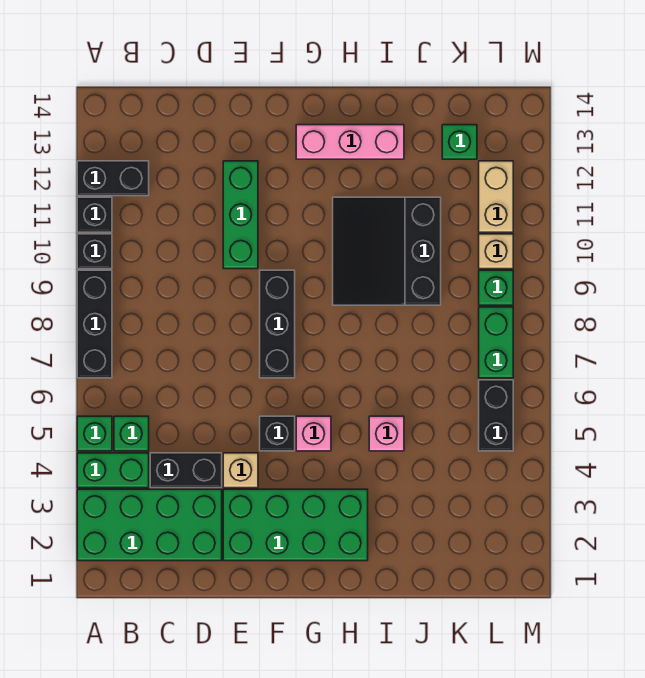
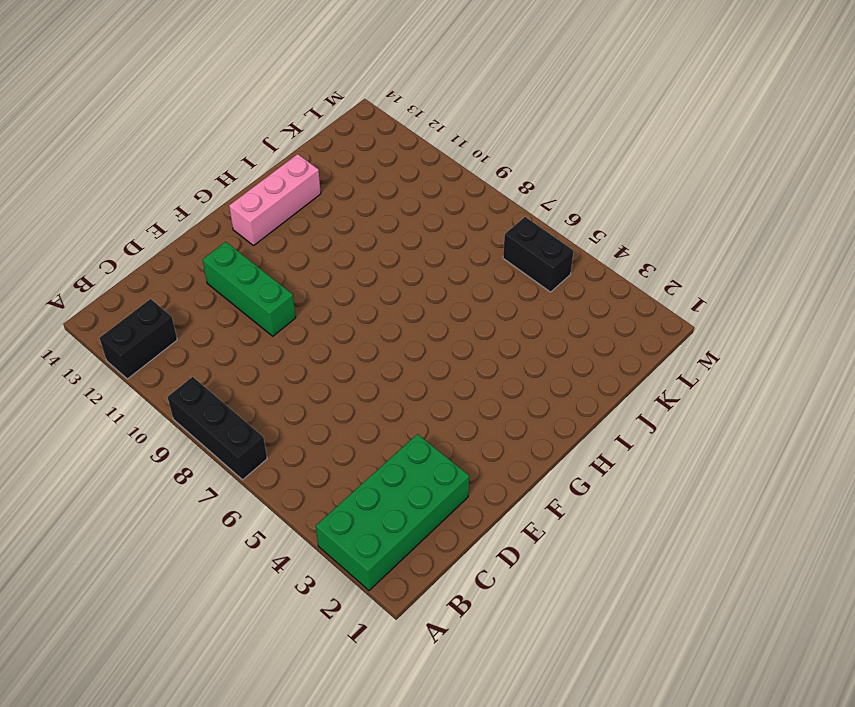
none -> green 1x2 brick [77,453,149,488]
none -> green 1x1 brick [77,416,112,451]
none -> black 1x1 brick [77,234,112,269]

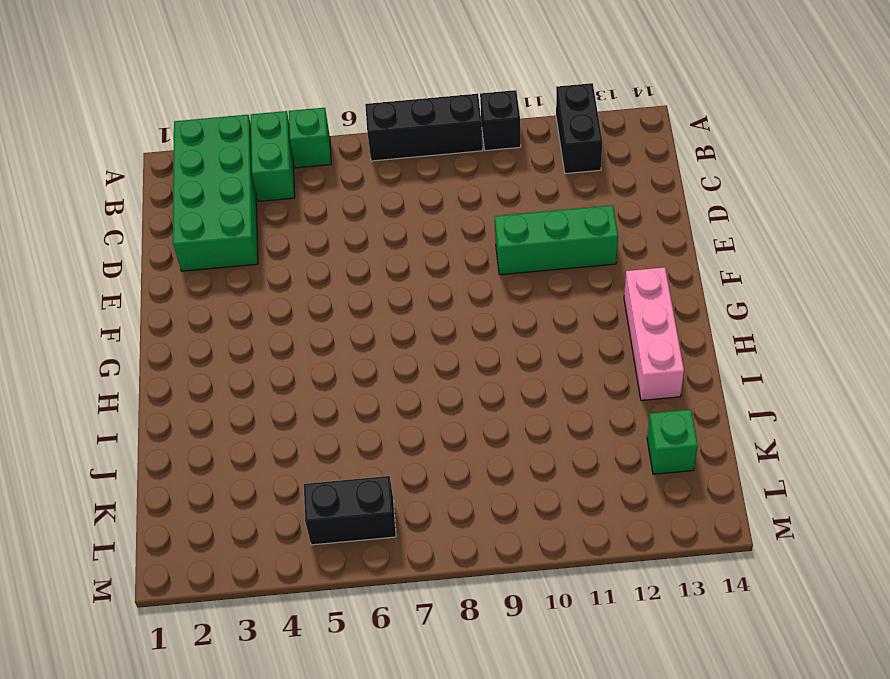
none -> black 1x1 brick [77,197,112,232]
none -> green 1x1 brick [114,416,149,451]
none -> black 1x2 brick [150,453,222,488]

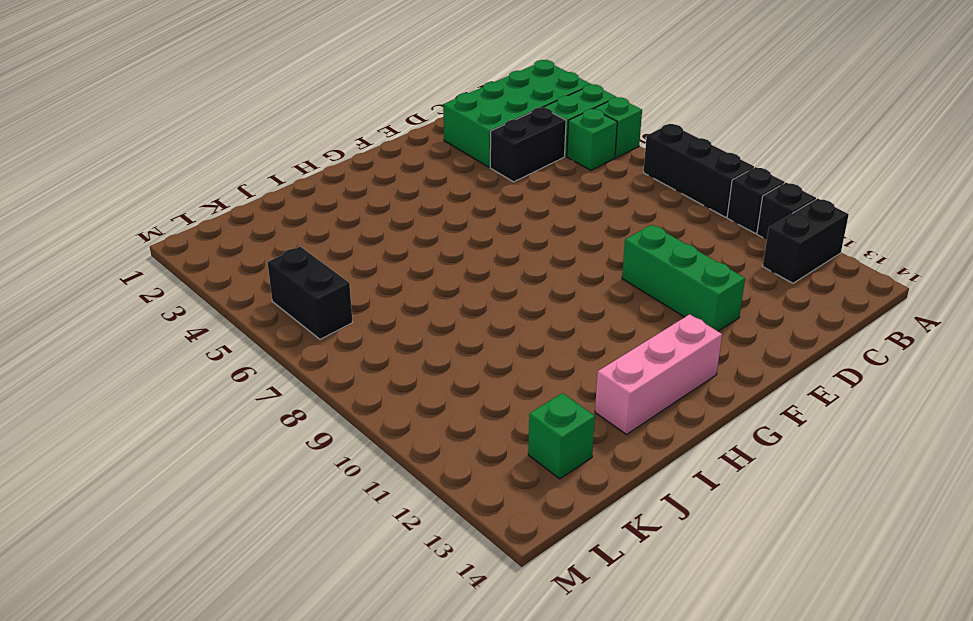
none -> green 2x4 brick [223,489,368,561]
none -> tan 1x1 brick [223,453,258,488]
none -> black 1x1 brick [260,416,295,451]

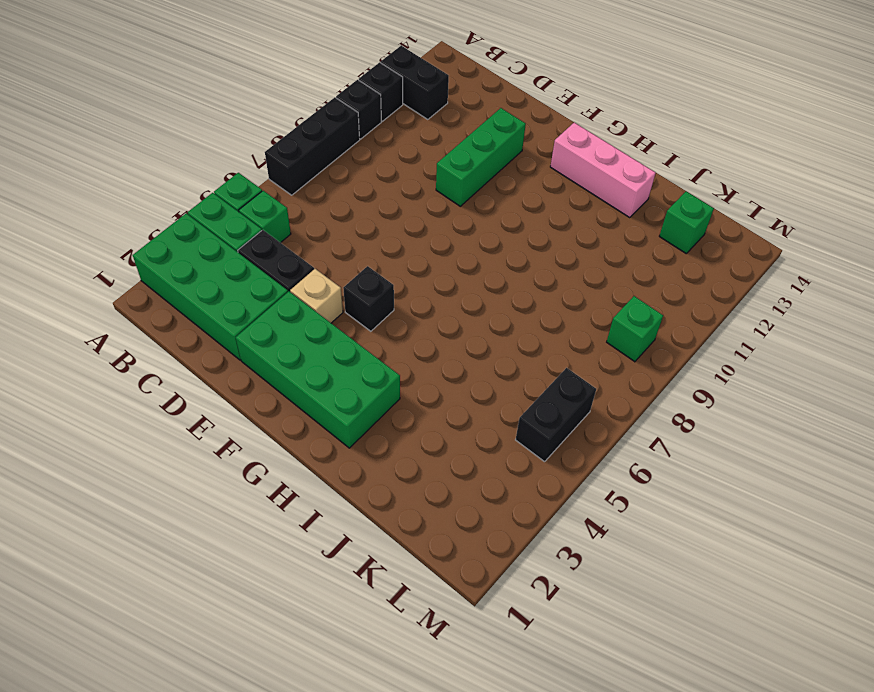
none -> black 1x3 brick [260,270,295,378]
none -> pink 1x1 brick [296,416,331,451]
none -> black 3x3 slope [333,197,441,305]

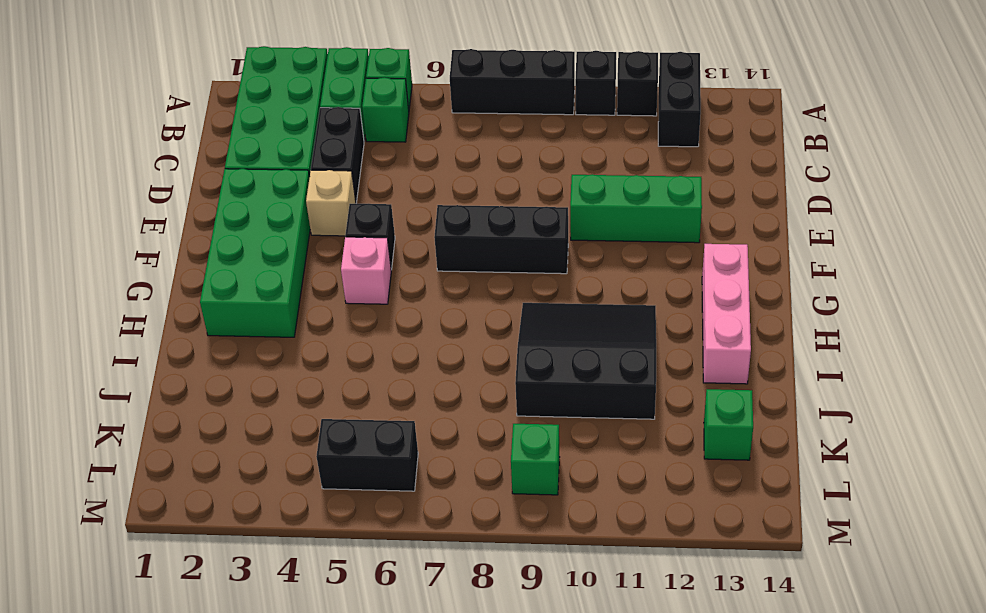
none -> pink 1x1 brick [369,416,404,451]
none -> green 1x2 brick [479,307,513,378]
none -> tan 1x1 brick [479,234,513,269]

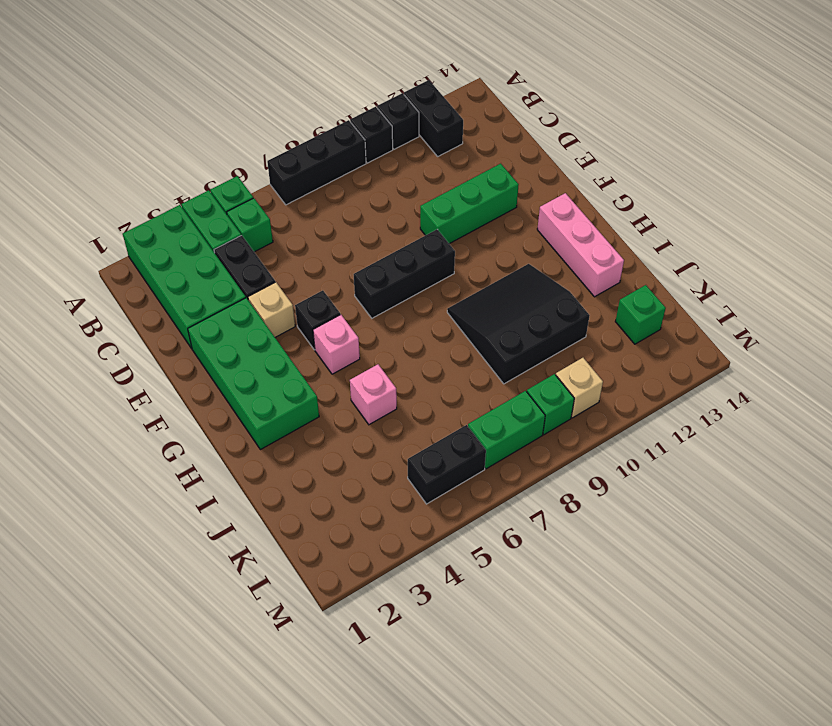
none -> tan 1x2 brick [479,161,513,232]

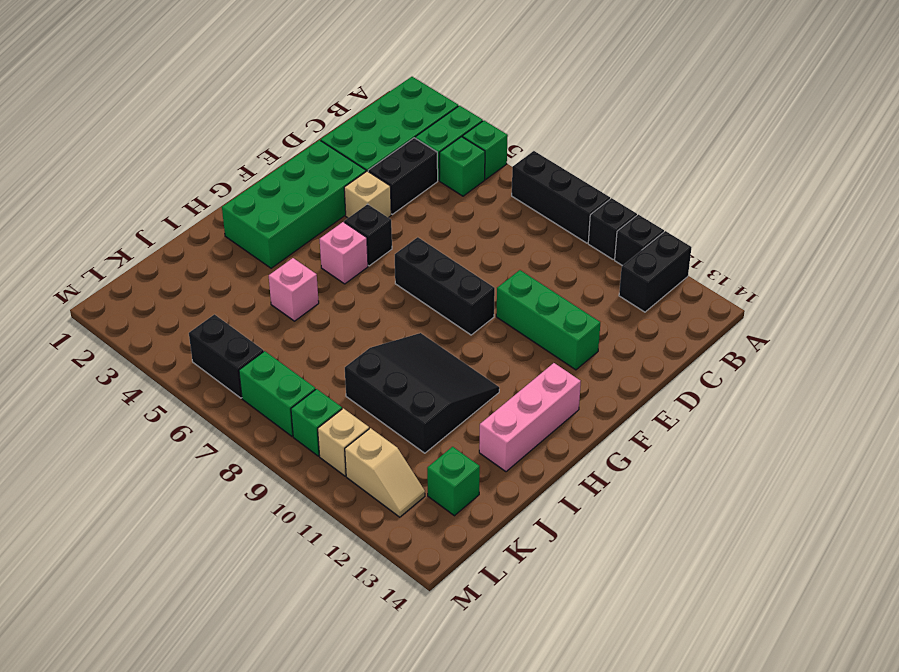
tan 1x2 slope [345,428,425,517] -> tan 1x2 brick [479,161,513,232]

